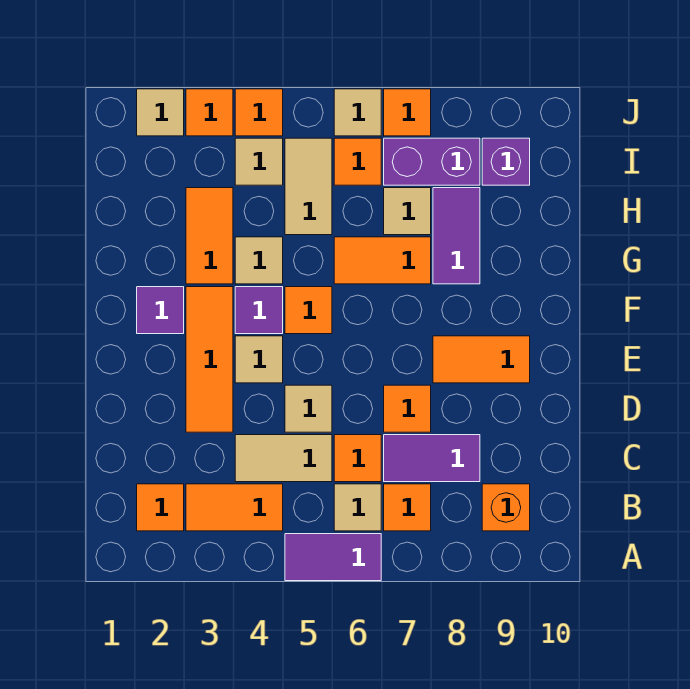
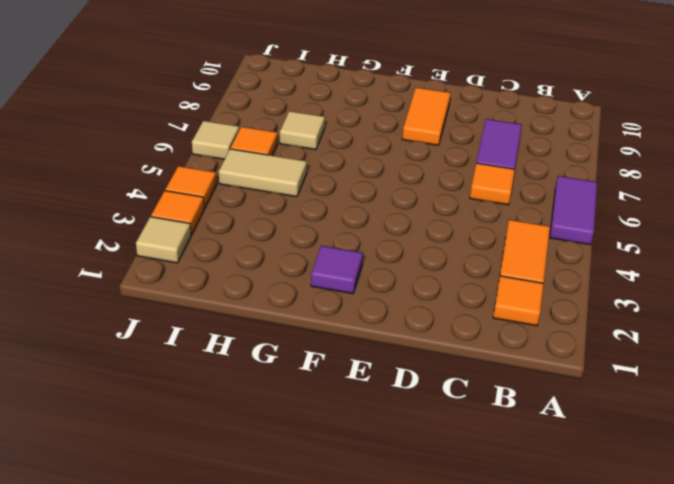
none -> tan 1x1 tile [334,484,381,531]
none -> orange 1x1 tile [384,484,431,531]
none -> orange 1x1 brick [482,484,530,531]
none -> tan 1x2 tile [235,435,332,482]

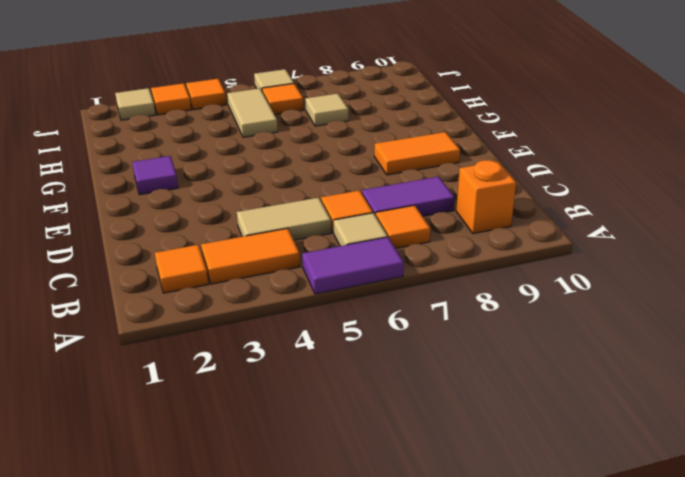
none -> orange 1x3 tile [186,287,233,432]
none -> tan 1x1 tile [285,385,332,432]
none -> orange 1x1 tile [384,385,431,432]
none -> tan 1x1 tile [235,336,283,383]

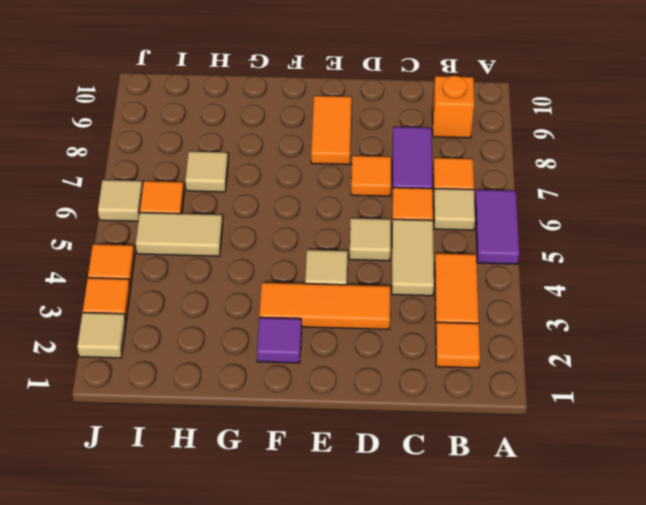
none -> purple 1x1 tile [235,287,283,334]
none -> orange 1x1 tile [285,287,332,334]
none -> orange 1x2 tile [186,188,233,284]
none -> tan 1x1 tile [235,237,283,284]

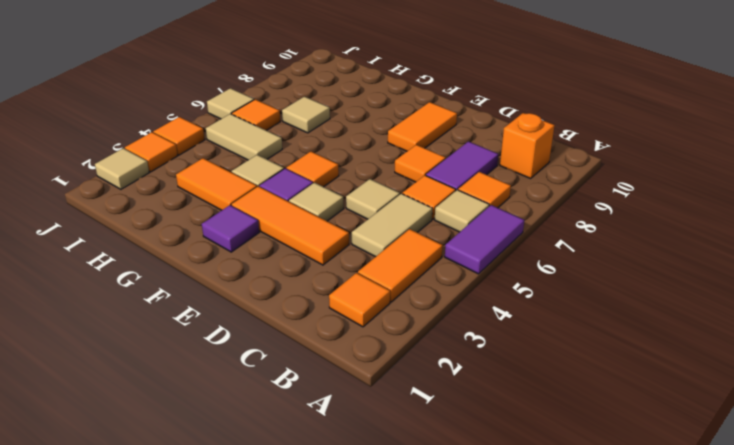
none -> orange 1x2 tile [334,237,431,284]
none -> purple 1x2 tile [433,188,480,284]
none -> tan 1x1 tile [235,138,283,185]
none -> purple 1x2 brick [384,138,480,185]

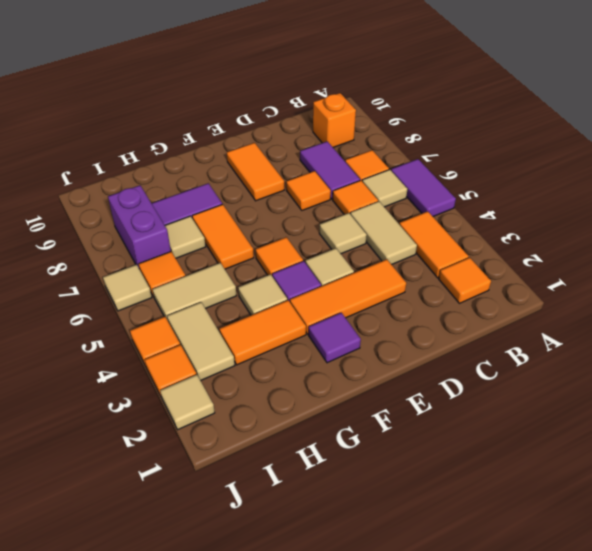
tan 1x2 tile [167,302,235,381] -> tan 1x1 tile [235,138,283,185]
none -> purple 1x1 brick [482,138,530,185]
none -> orange 1x1 tile [384,89,431,136]

